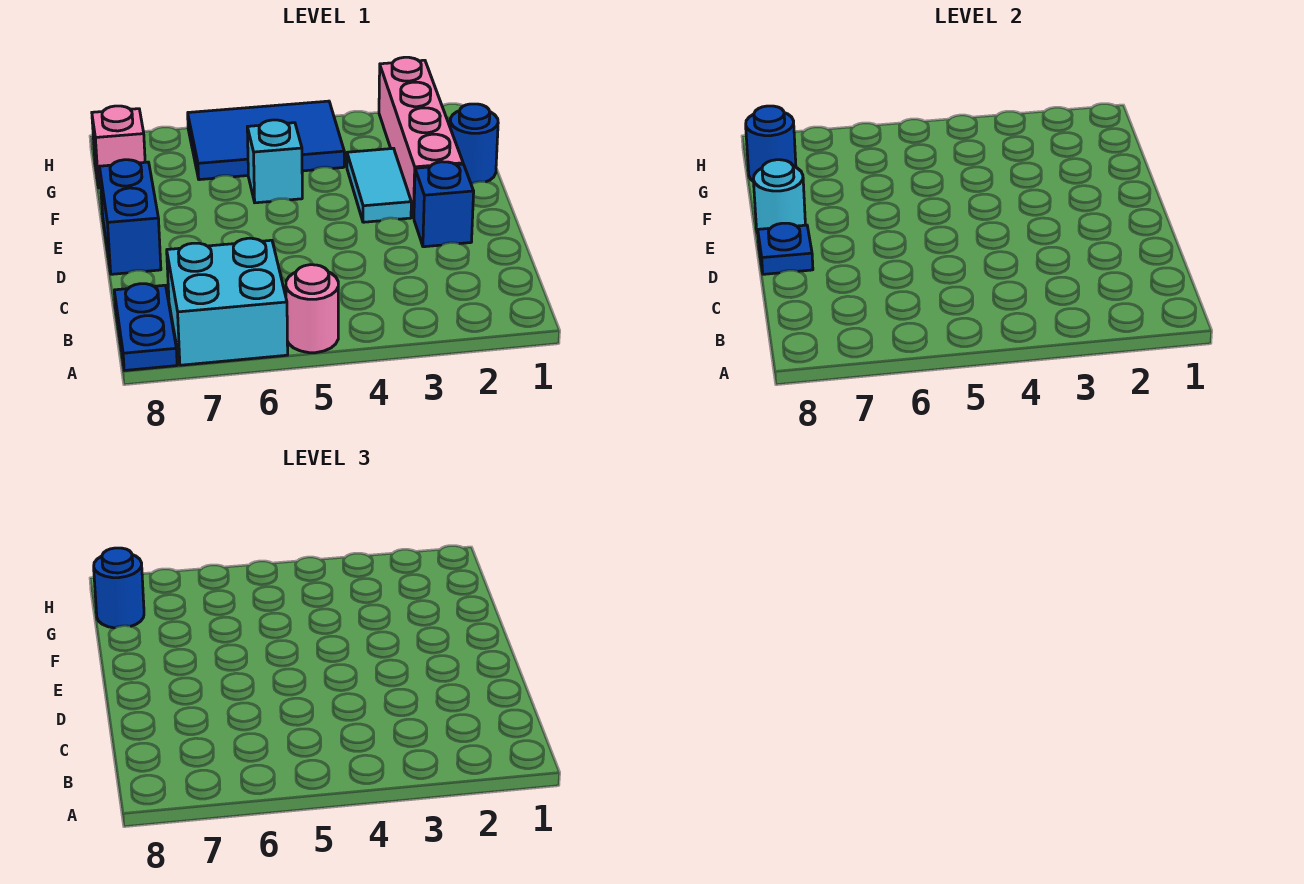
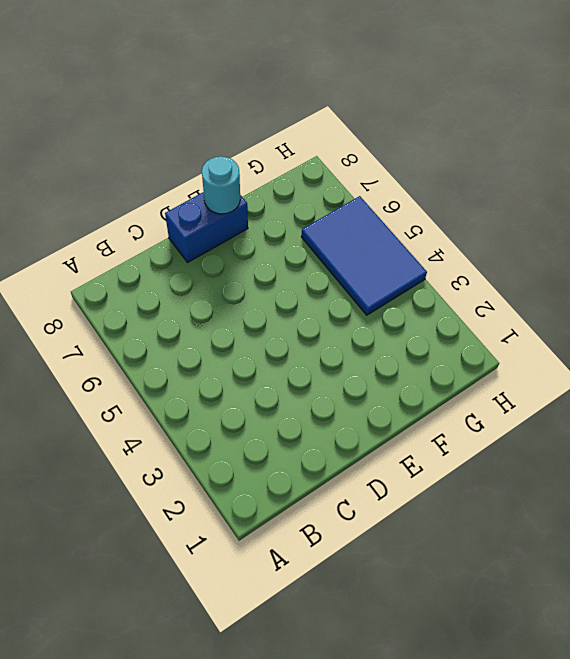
none -> pink 1x1 round brick [286,265,338,353]
none -> cyan 2x2 brick [167,238,288,365]
none -> blue 1x2 plate [114,284,177,370]

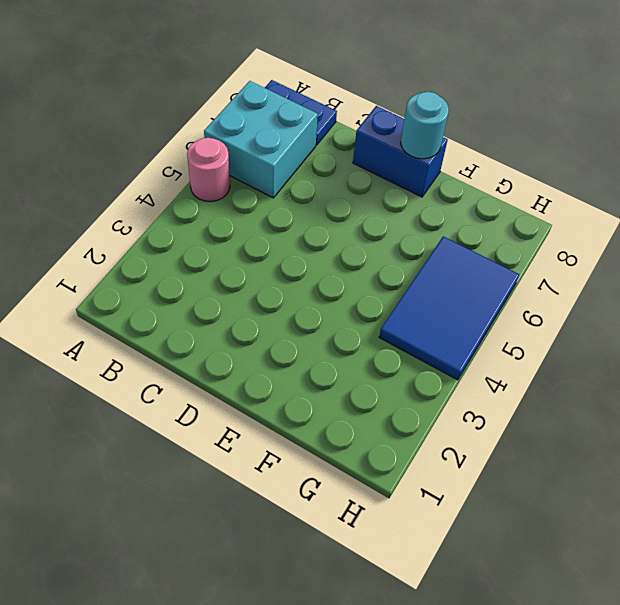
none -> blue 1x1 brick [414,162,474,247]
none -> pink 1x4 brick [379,57,463,218]
none -> cyan 1x2 tile [347,148,411,222]

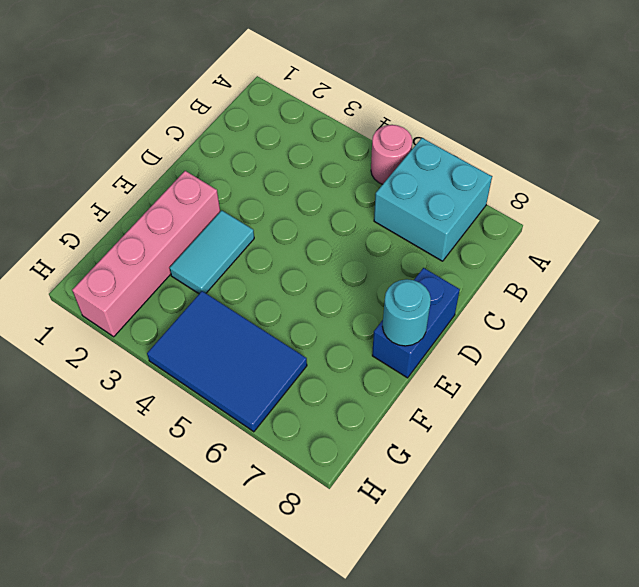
none -> blue 1x2 plate [114,284,177,370]
none -> blue 1x1 brick [414,162,474,247]
none -> blue 1x1 round brick [450,104,498,184]

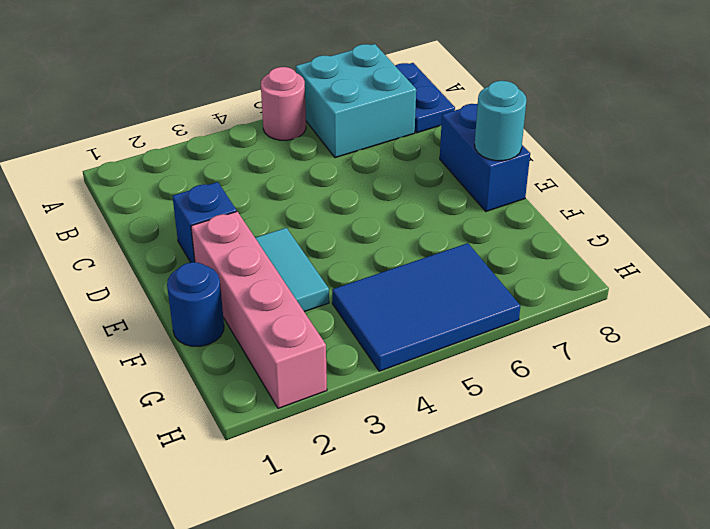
none -> cyan 1x1 brick [247,120,302,203]
none -> pink 1x1 brick [92,106,145,188]
none -> blue 1x1 plate [758,223,813,274]

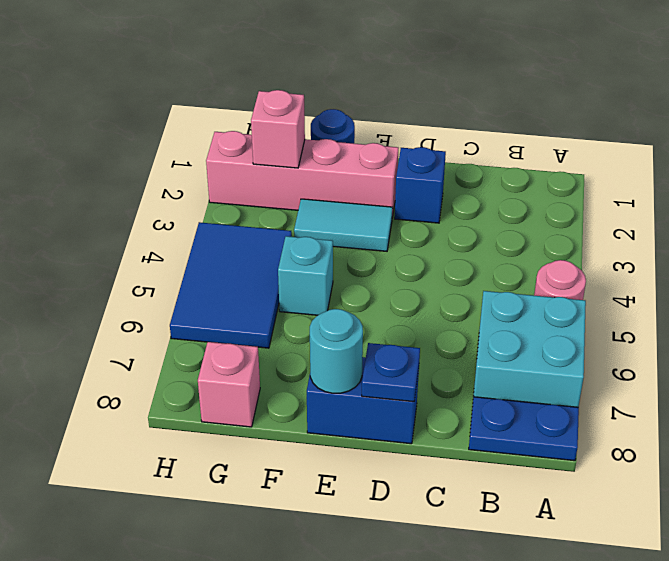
pink 1x1 brick [251,90,305,168] -> none
none -> blue 1x1 round brick [746,106,796,181]
none -> blue 1x1 round brick [94,548,144,628]

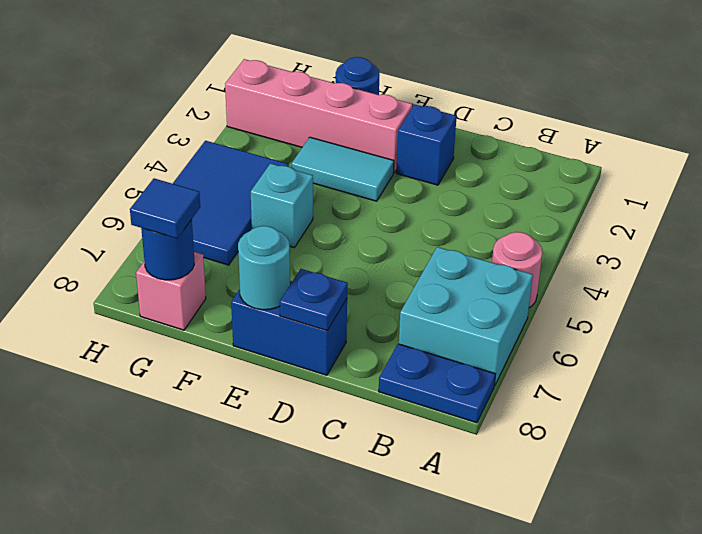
blue 1x1 tile [130,178,200,238] -> blue 1x1 round brick [94,548,144,628]

